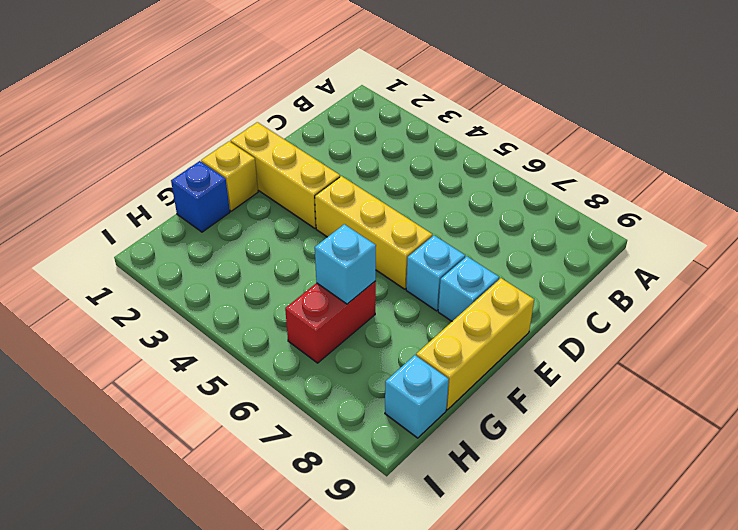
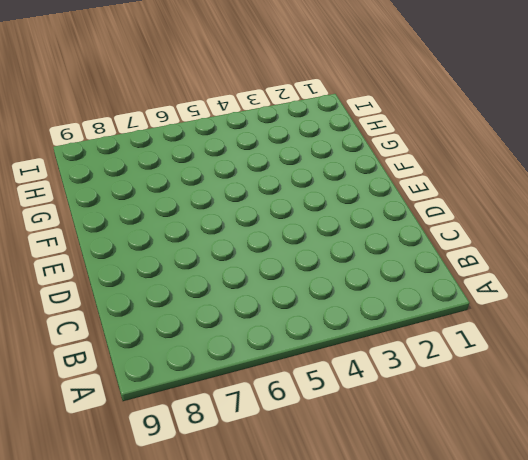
none -> yellow 1x3 brick [231,122,340,228]
none -> yellow 1x3 brick [315,176,432,289]

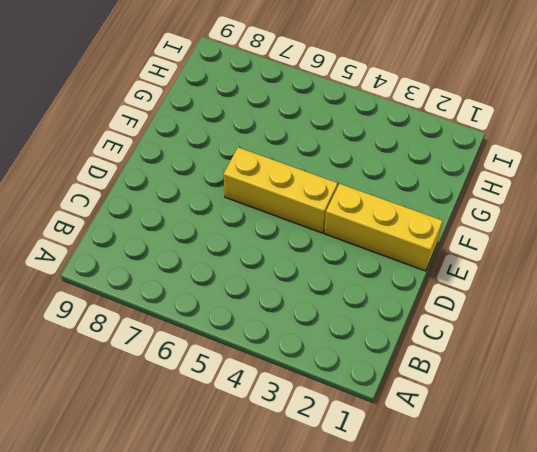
none -> cyan 1x1 brick [406,235,465,311]
none -> cyan 1x1 brick [438,256,499,321]

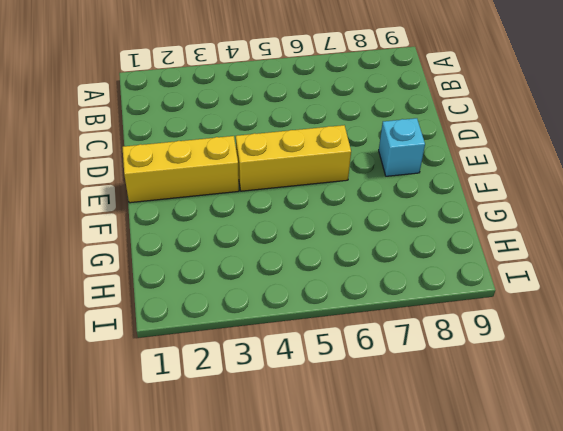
none -> cyan 1x1 brick [406,235,465,311]
none -> yellow 1x3 brick [416,278,534,410]

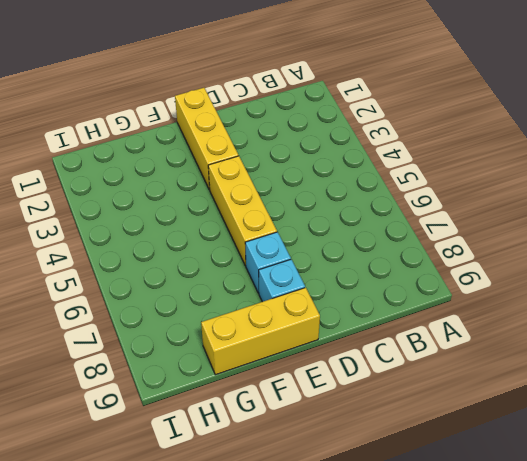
none -> yellow 1x1 brick [201,141,258,211]
none -> blue 1x1 brick [171,161,230,232]

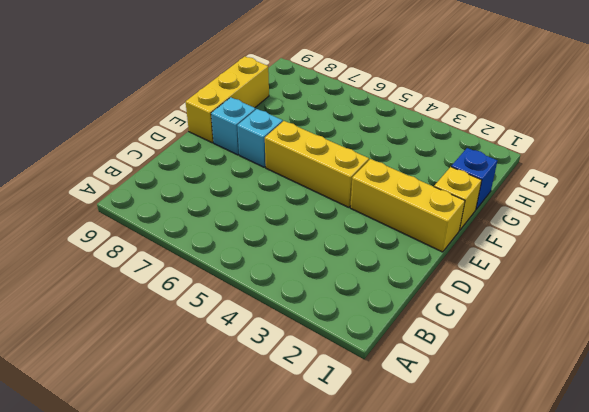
none -> red 1x2 brick [285,281,376,363]
none -> cyan 1x1 brick [385,355,449,438]

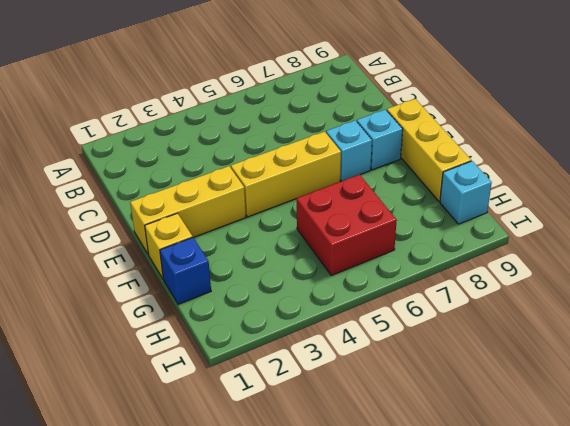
red 2x2 brick [297,175,397,275] -> red 1x2 brick [285,281,376,363]
none -> cyan 1x1 brick [315,224,376,304]

